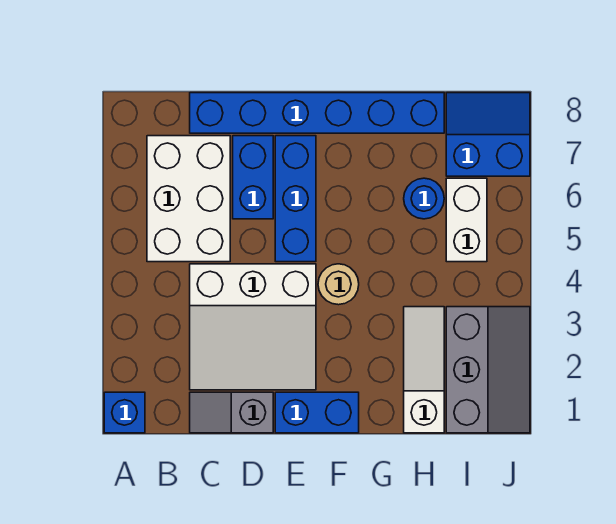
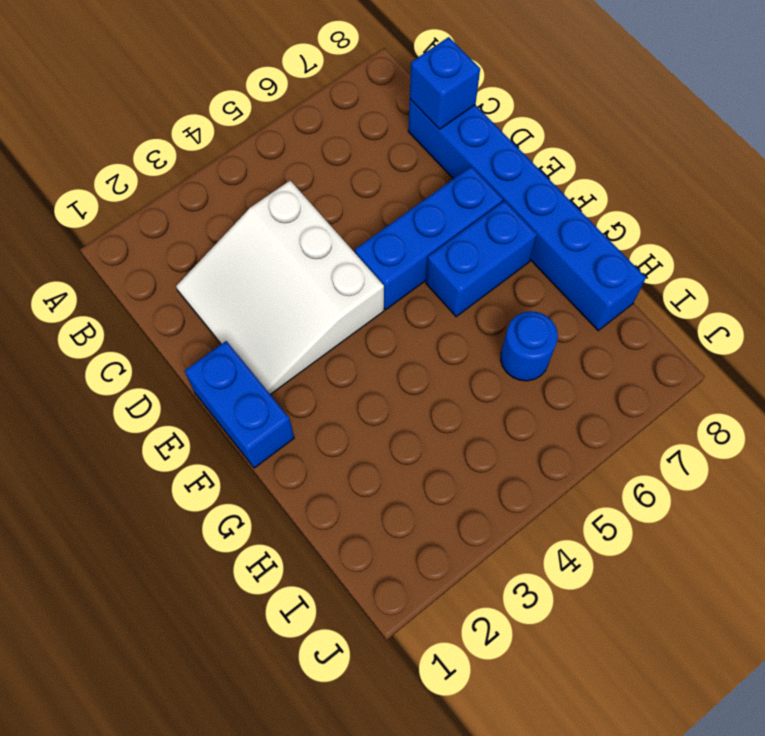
blue 1x1 brick [410,37,480,129] -> blue 1x1 brick moved to [104,392,145,433]
blue 1x2 brick [426,201,537,317] -> blue 1x2 brick moved to [233,136,273,219]
none -> white 2x3 brick [147,136,230,262]
none -> grey 1x2 slope [190,392,273,433]
none -> tan 1x1 round brick [318,264,359,305]

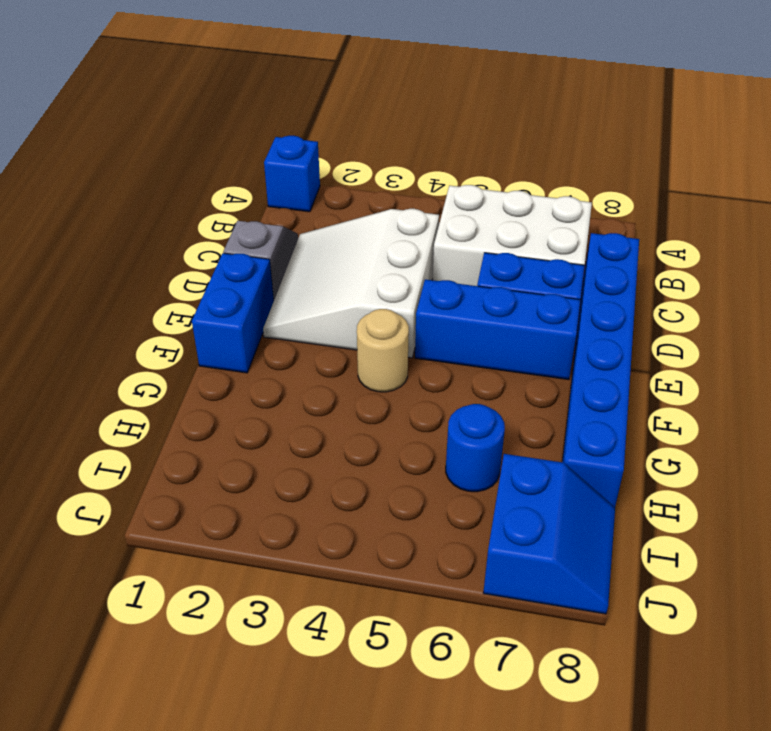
none -> white 1x3 slope [404,307,444,433]
none -> grey 2x3 slope [446,307,530,433]
none -> white 1x2 brick [446,178,487,262]

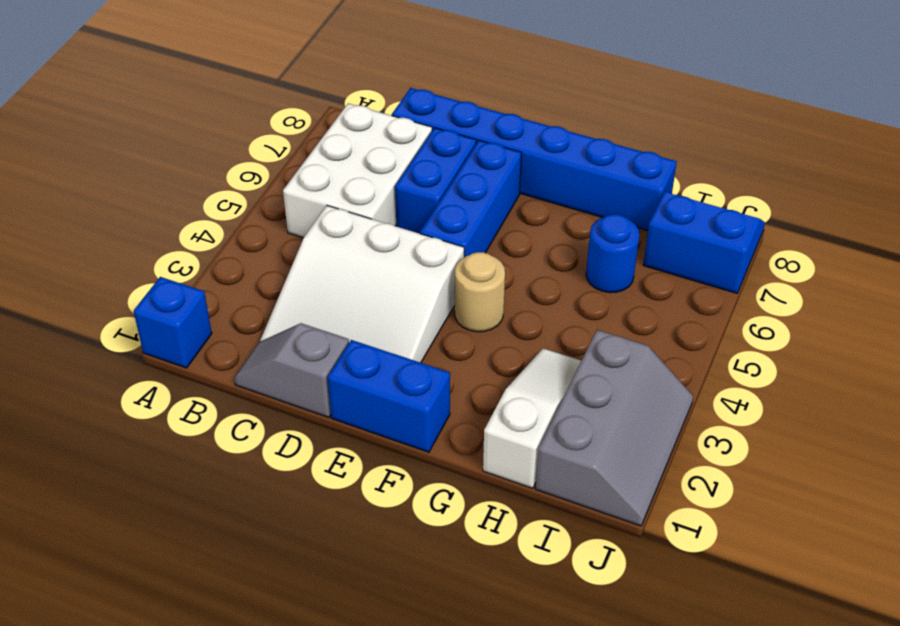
none -> white 1x2 brick [446,178,487,262]

